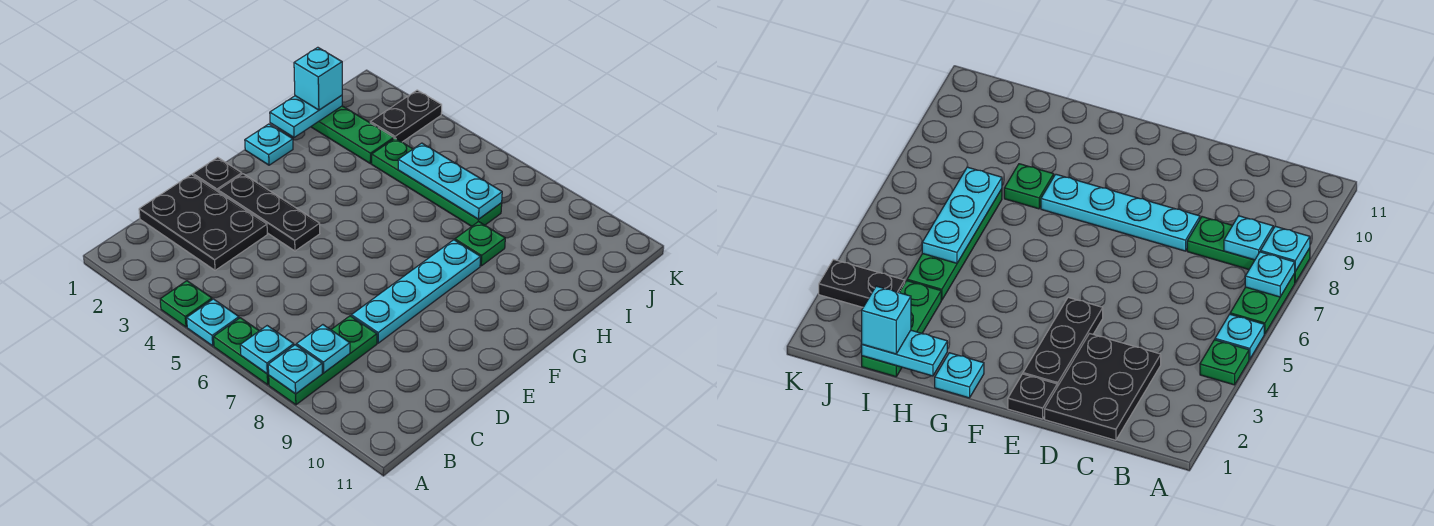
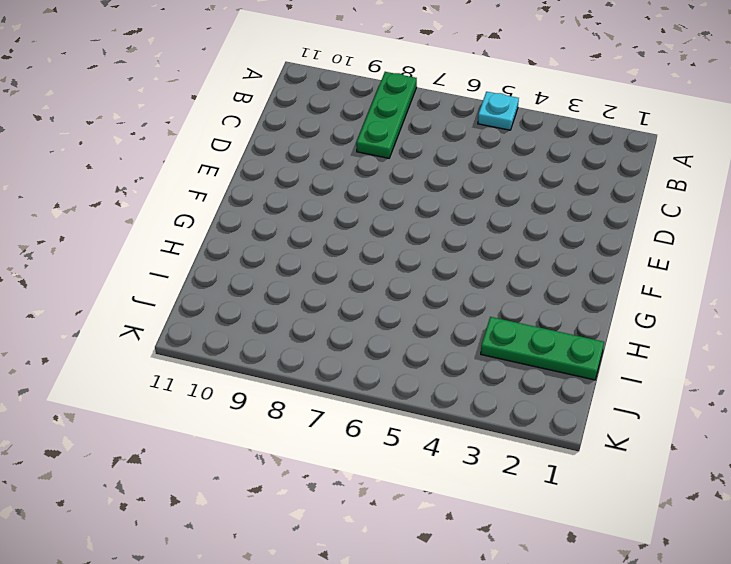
none -> green 1x1 plate [160,281,212,327]
none -> green 1x2 plate [214,318,269,385]
none -> black 2x3 plate [139,175,267,270]

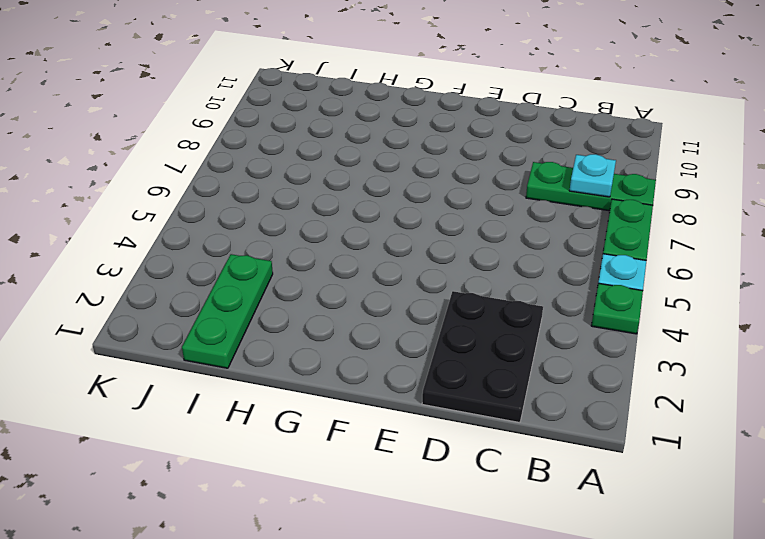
none -> cyan 1x4 plate [351,240,481,343]
none -> black 1x1 plate [193,157,242,191]
none -> black 1x3 plate [218,174,320,251]

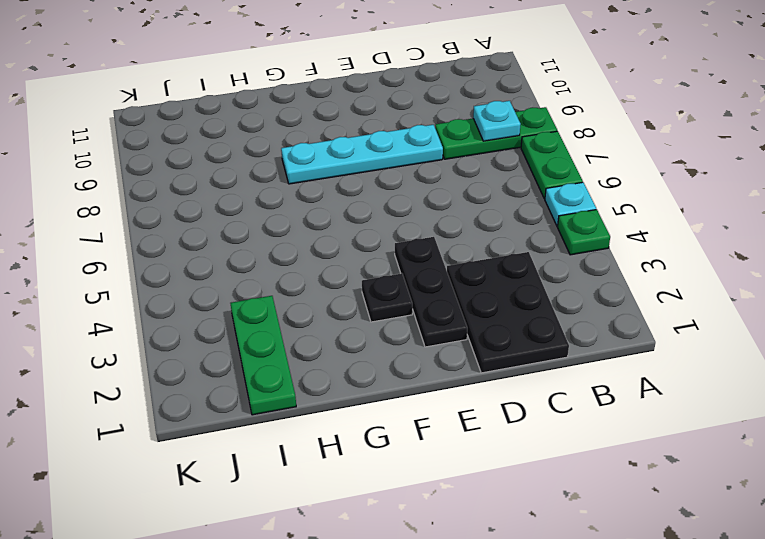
black 1x1 plate [362,274,412,322] -> black 1x1 plate moved to [193,157,242,191]
none -> cyan 1x1 plate [245,124,293,165]
none -> green 1x1 plate [455,222,505,266]
none -> green 1x4 plate [372,138,502,226]

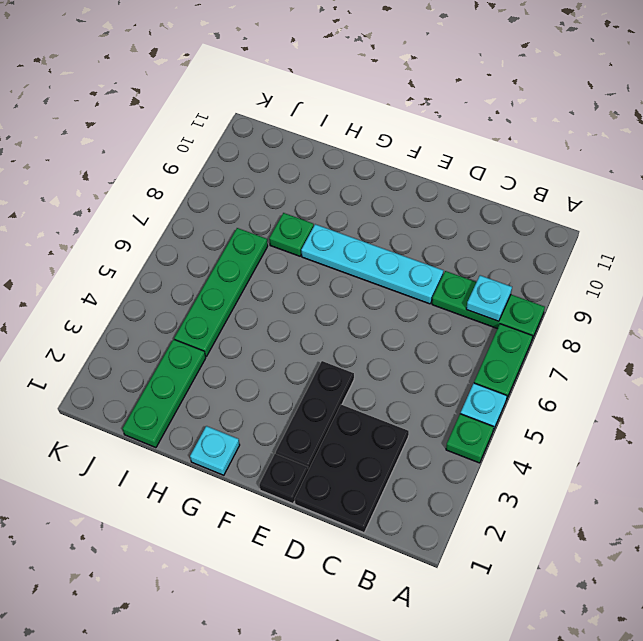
none -> black 1x2 plate [370,90,442,142]
none -> cyan 1x1 plate [240,326,294,374]
none -> cyan 1x1 plate [268,345,322,394]

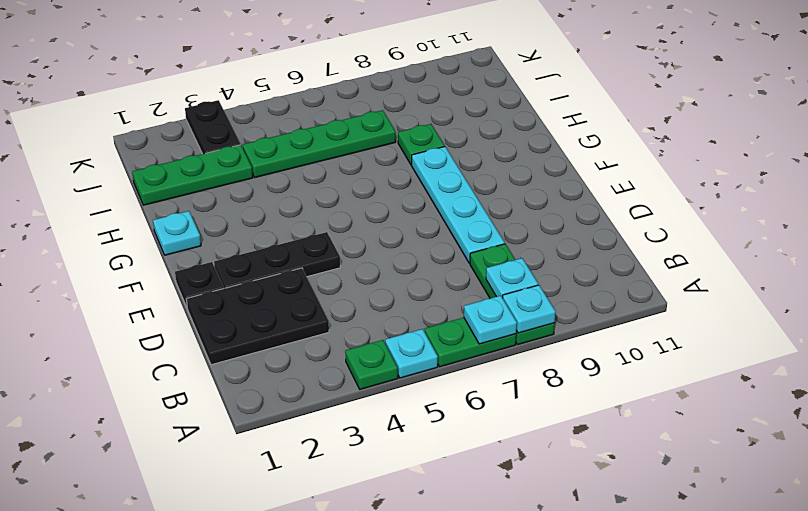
none -> cyan 1x2 plate [270,95,342,137]
none -> cyan 1x3 plate [398,143,502,219]
none -> cyan 1x1 brick [294,47,342,110]

